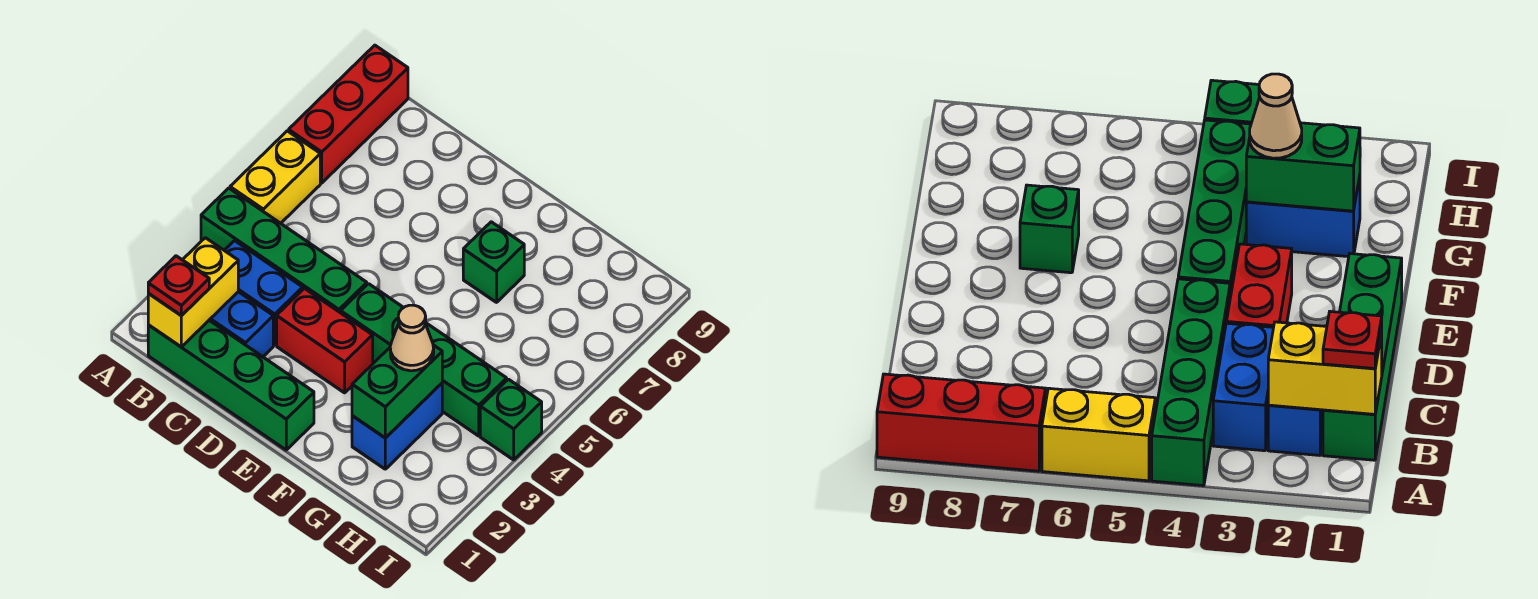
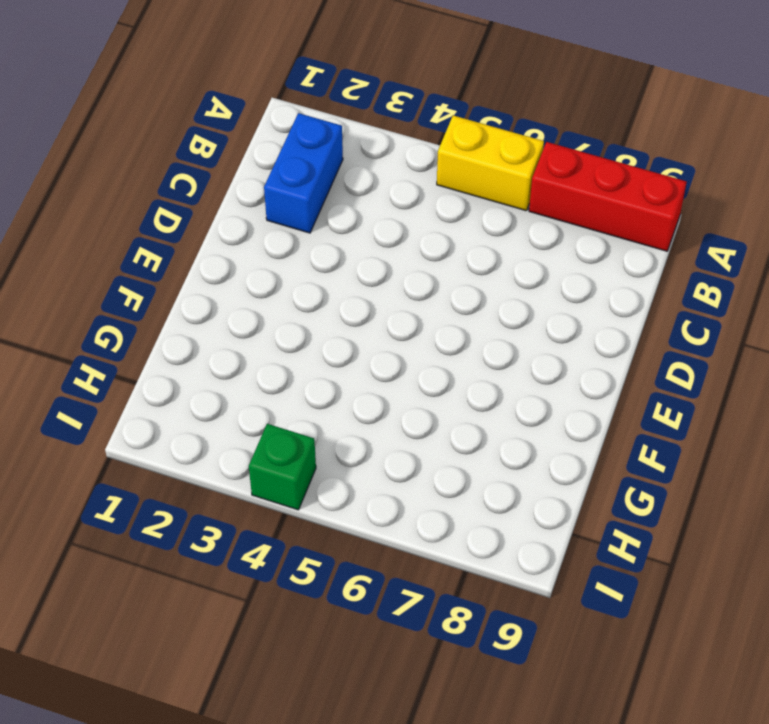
none -> green 1x4 brick [201,188,367,313]
none -> green 1x4 brick [148,320,314,450]
none -> blue 1x2 brick [224,241,303,345]

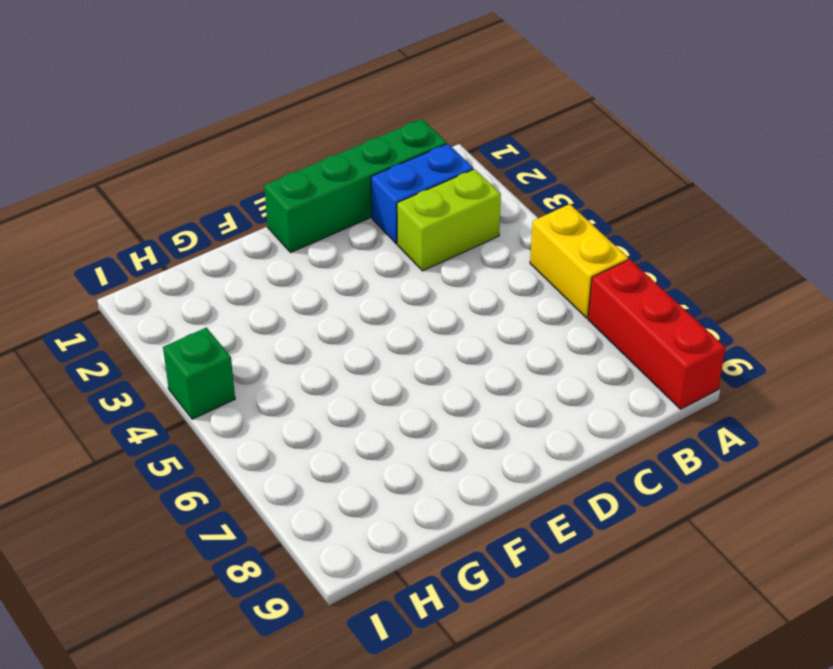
lime 1x2 brick [397,169,501,271] -> blue 1x2 brick [224,241,303,345]
none -> green 1x4 brick [201,188,367,313]
none -> red 1x2 brick [277,288,373,393]
none -> green 1x4 brick [341,284,507,436]

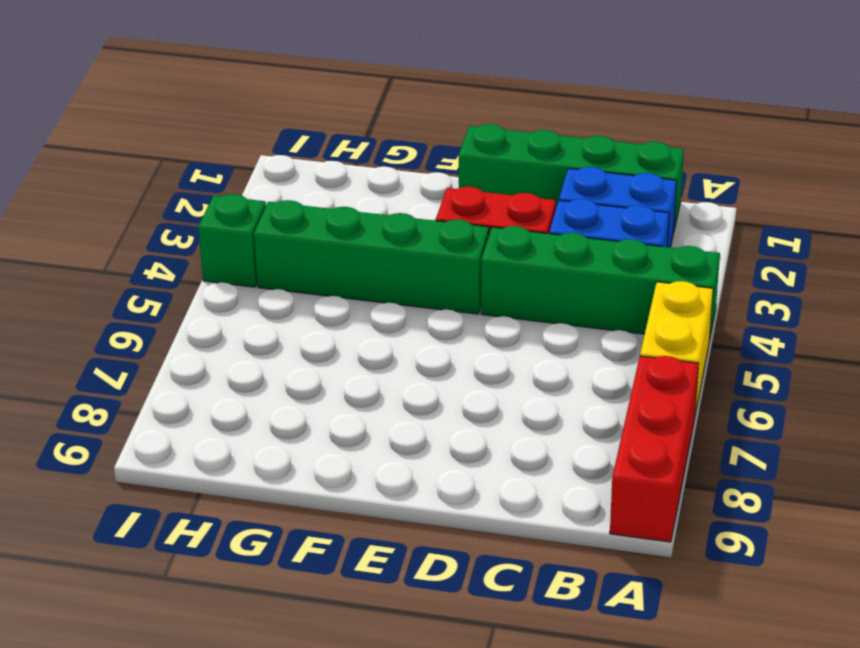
none -> green 1x1 brick [463,222,524,302]
none -> blue 1x2 brick [352,383,442,469]
none -> yellow 1x2 brick [148,238,238,347]

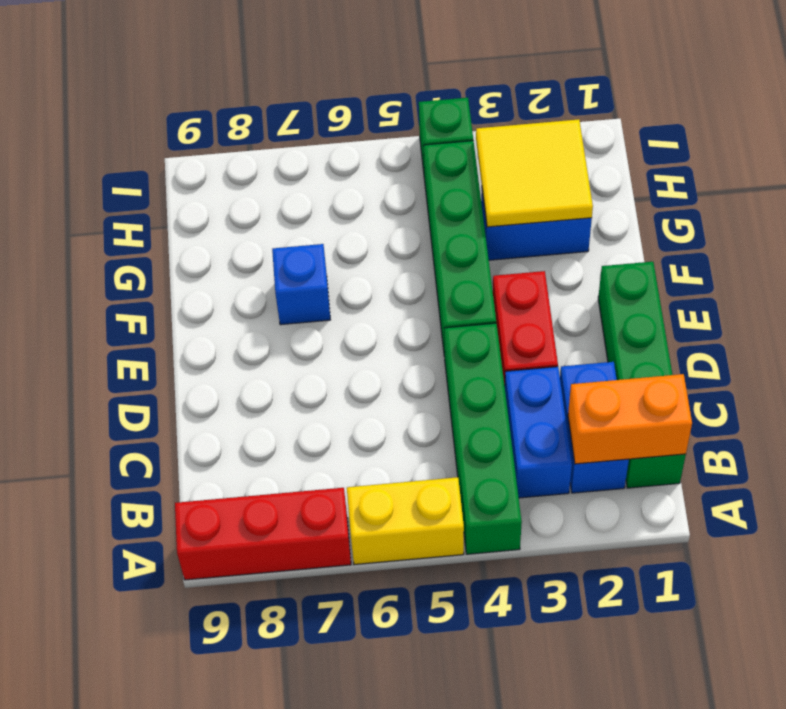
orange 1x2 brick [568,374,692,464] -> yellow 1x2 brick [148,238,238,347]
blue 1x1 brick [272,244,330,325] -> green 1x1 brick [463,222,524,302]
yellow 2x2 tile [476,119,593,227] -> green 1x2 brick [352,345,442,438]
none -> red 1x1 plate [148,256,209,316]
none -> tan 1x1 cone [390,305,434,371]

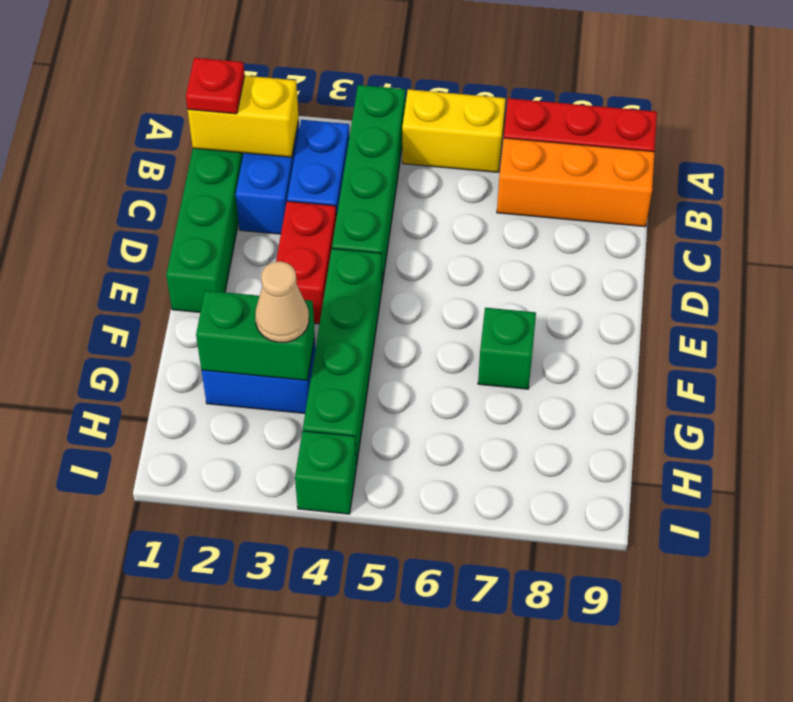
orange 1x3 brick [497,138,655,227] -> none

